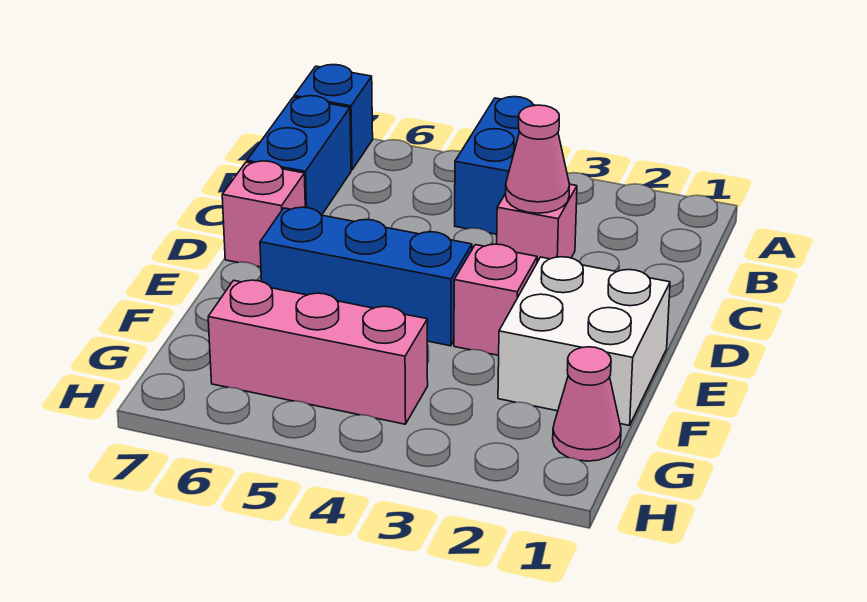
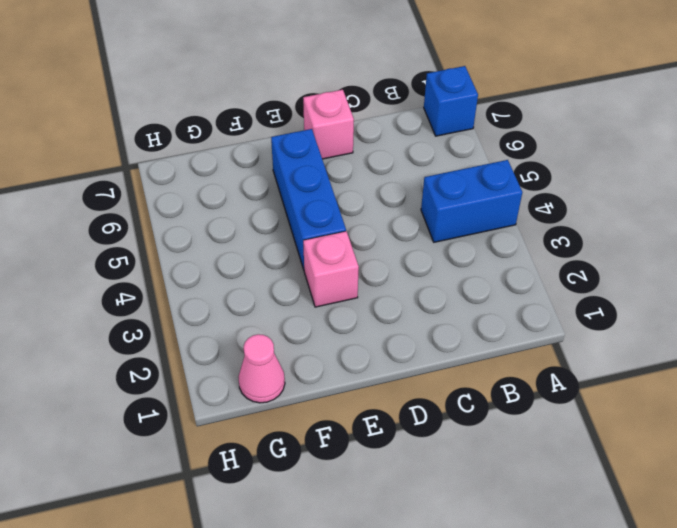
none -> blue 1x2 brick [247,96,351,215]
none -> pink 1x1 brick [497,184,577,262]

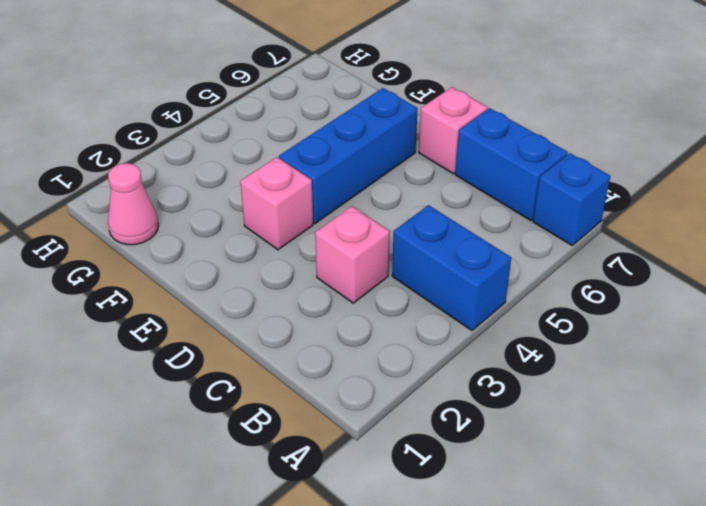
none -> white 2x2 brick [498,257,670,425]
none -> pink 1x3 brick [208,280,428,424]

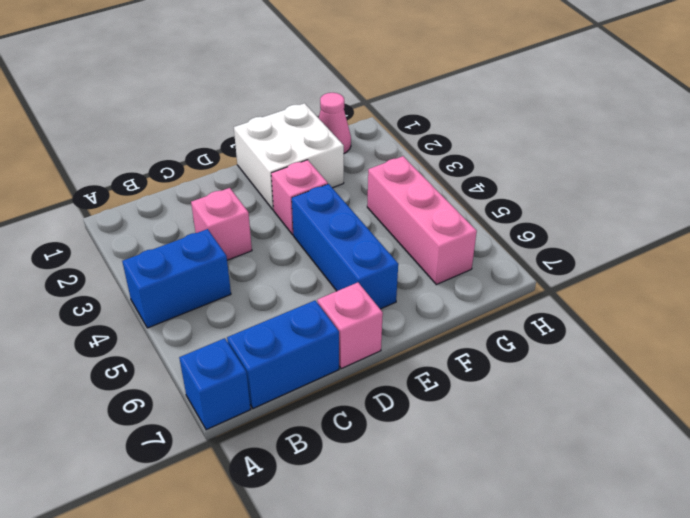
none -> pink 1x1 cone [506,105,570,213]

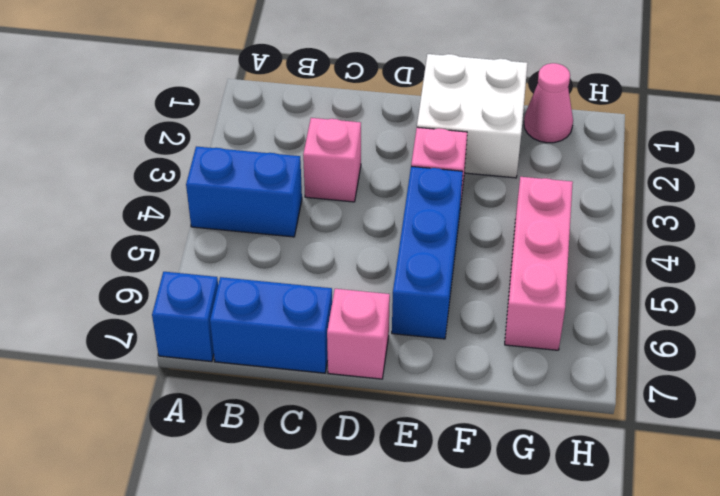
none -> pink 1x1 cone [506,105,570,213]

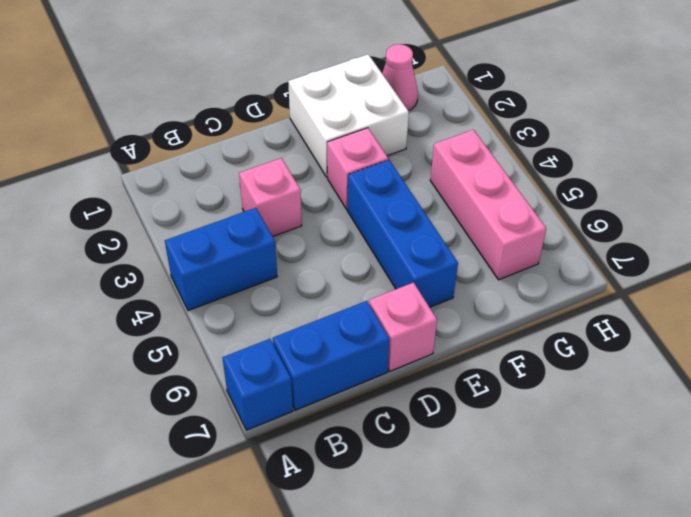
none -> pink 1x1 cone [506,105,570,213]

